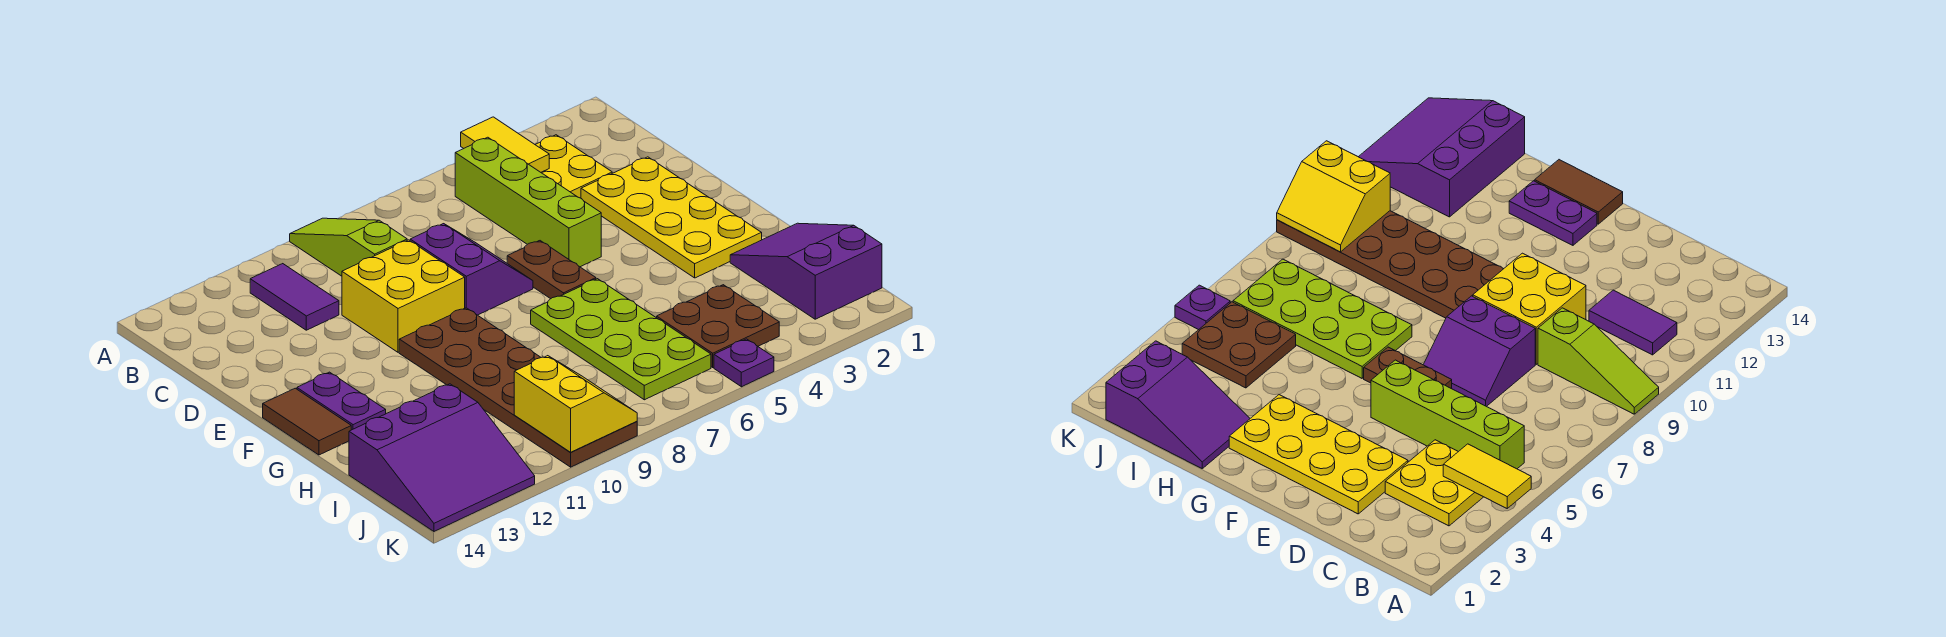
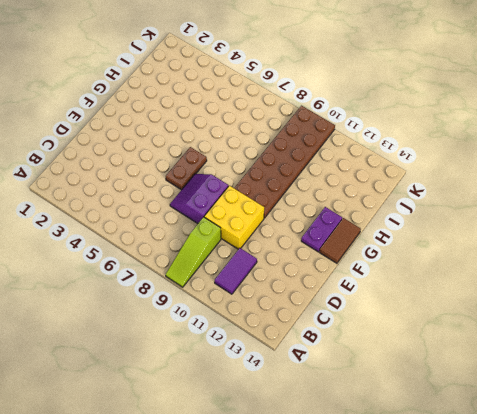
none -> yellow 2x2 plate [535,135,612,198]
none -> lime 1x4 brick [455,137,601,267]
none -> yellow 2x4 plate [581,157,762,278]

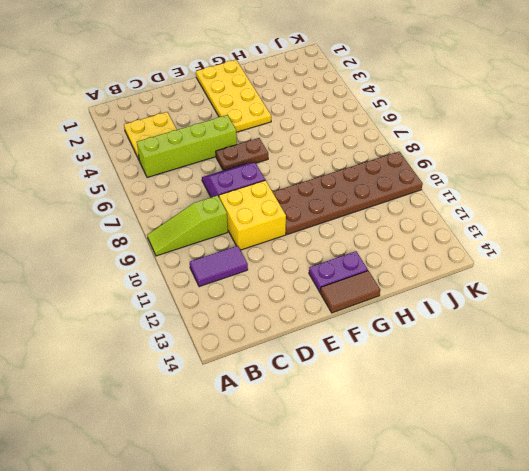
yellow 2x4 plate [196,60,271,132] -> yellow 2x4 plate turned to [581,157,762,278]
none -> lime 2x4 plate [531,279,711,400]
none -> purple 2x3 slope [730,223,882,319]
none -> brown 2x2 plate [657,285,779,367]

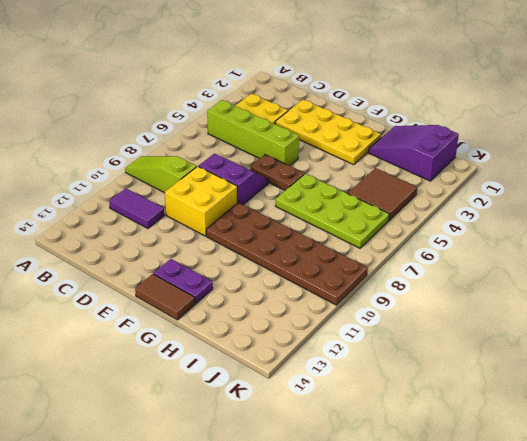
brown 2x2 tile [348,168,417,220] -> brown 2x2 plate [657,285,779,367]
none -> purple 3x3 slope [349,384,535,531]
none -> purple 1x1 plate [714,339,774,387]
none -> yellow 1x2 tile [461,117,549,172]

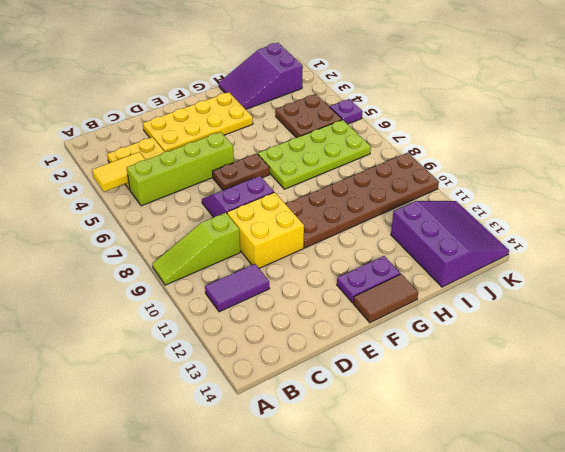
none -> yellow 2x2 slope [514,356,637,452]

